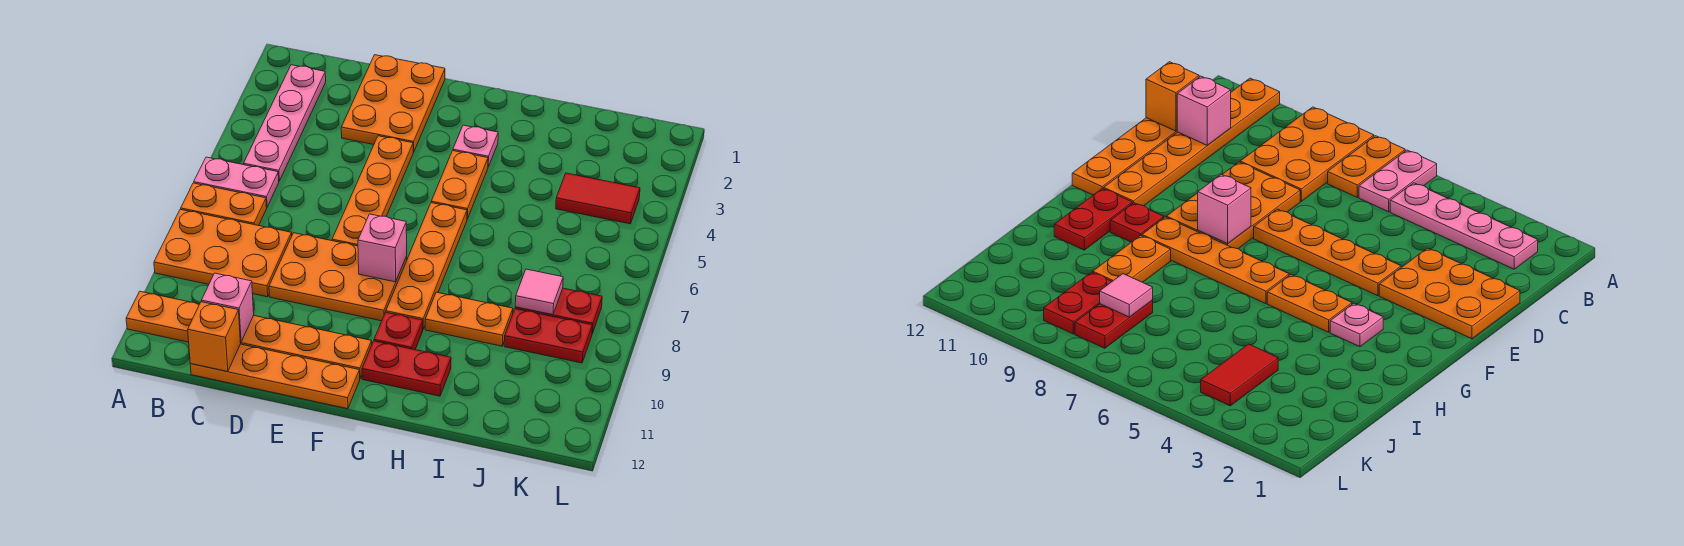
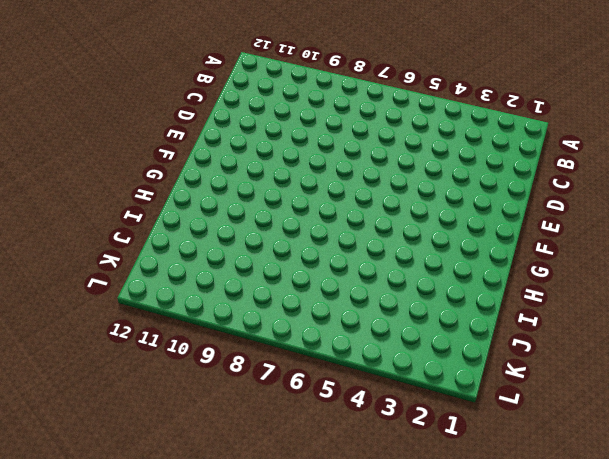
none -> pink 1x2 plate [194,157,279,207]
none -> orange 1x2 plate [181,183,267,226]
none -> orange 2x3 plate [154,209,292,297]

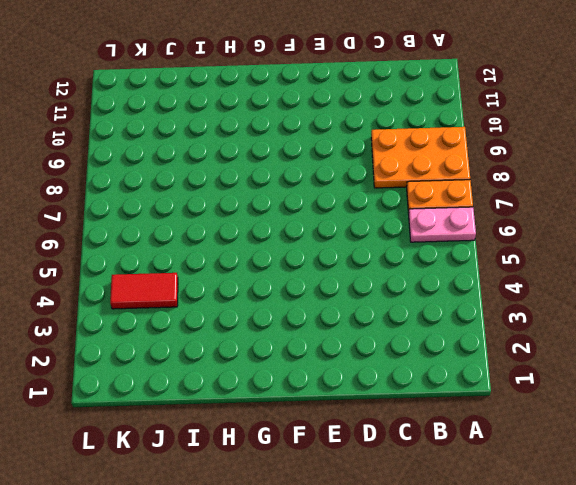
none -> orange 1x6 plate [126,291,372,378]
none -> pink 1x4 plate [244,65,326,181]
none -> orange 1x4 plate [190,344,360,409]

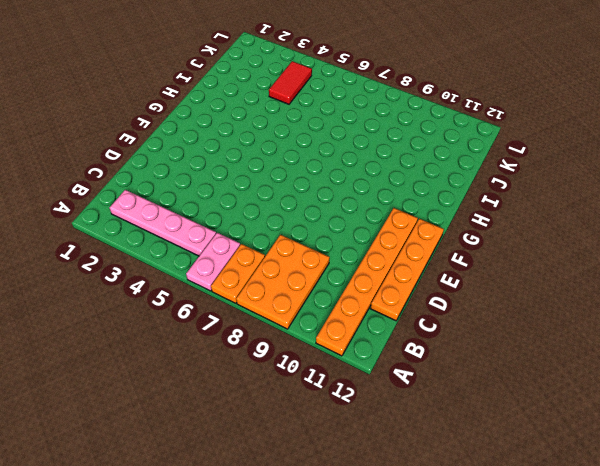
none -> orange 2x3 plate [341,55,445,152]
none -> orange 2x3 plate [269,233,407,321]
none -> orange 1x4 plate [332,136,413,246]

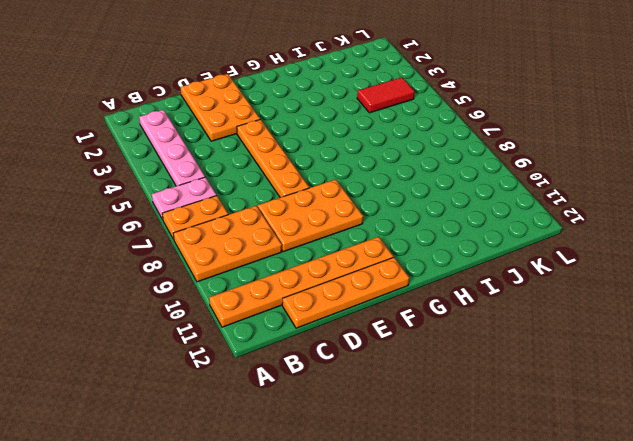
none -> pink 1x1 plate [453,125,498,167]
none -> orange 1x2 plate [431,151,488,219]
none -> orange 1x4 plate [386,203,467,329]

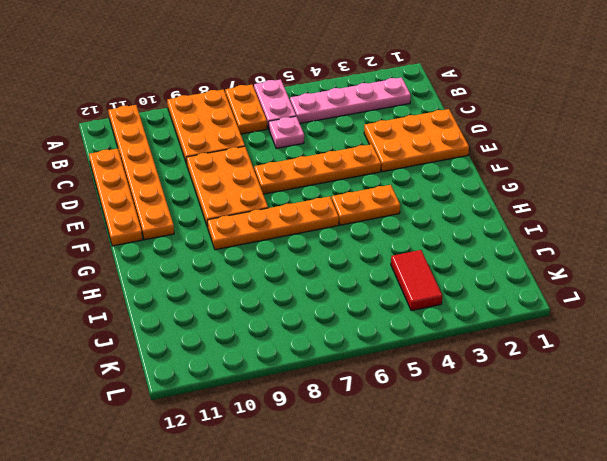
pink 1x1 plate [269,116,304,148] -> pink 1x1 plate moved to [453,125,498,167]
none -> red 1x1 plate [374,312,423,350]
none -> red 1x2 plate [362,341,451,396]
none -> orange 1x2 plate [425,292,513,346]

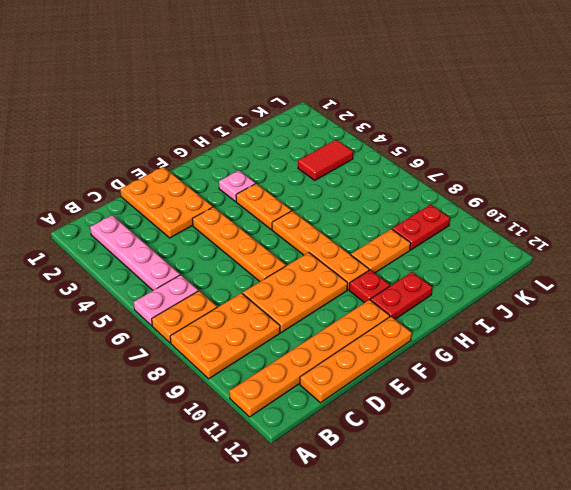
none -> red 1x2 plate [515,288,602,334]
none -> pink 1x1 brick [201,273,254,342]
none -> orange 1x1 brick [188,302,241,372]

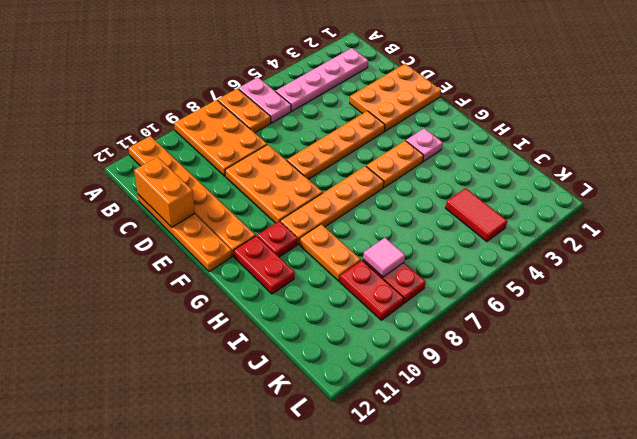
orange 1x2 brick [134,157,195,227] -> orange 1x1 brick [188,302,241,372]
none -> pink 1x1 brick [201,273,254,342]
none -> pink 1x1 brick [358,214,407,282]

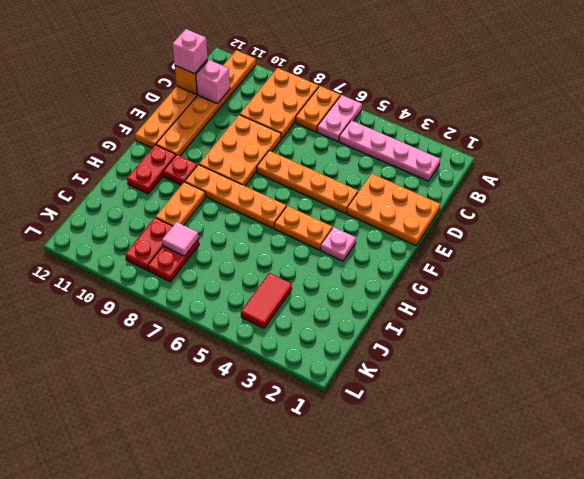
pink 1x1 brick [173,29,208,74] -> pink 1x1 brick moved to [358,214,407,282]

